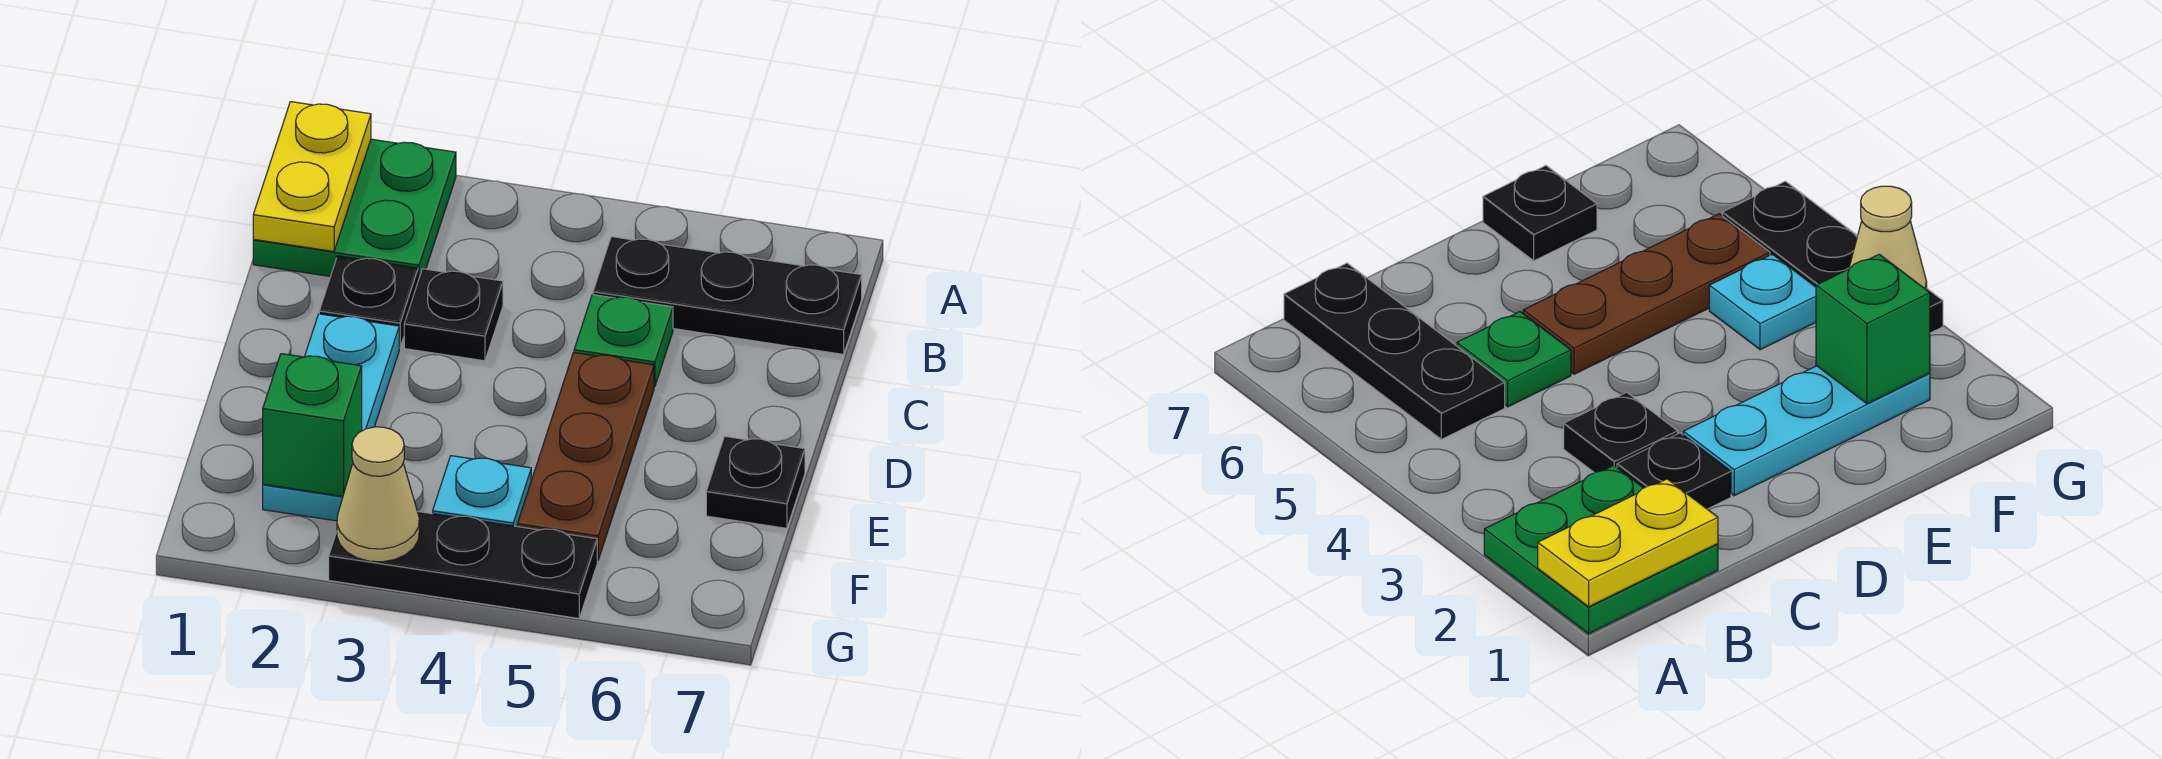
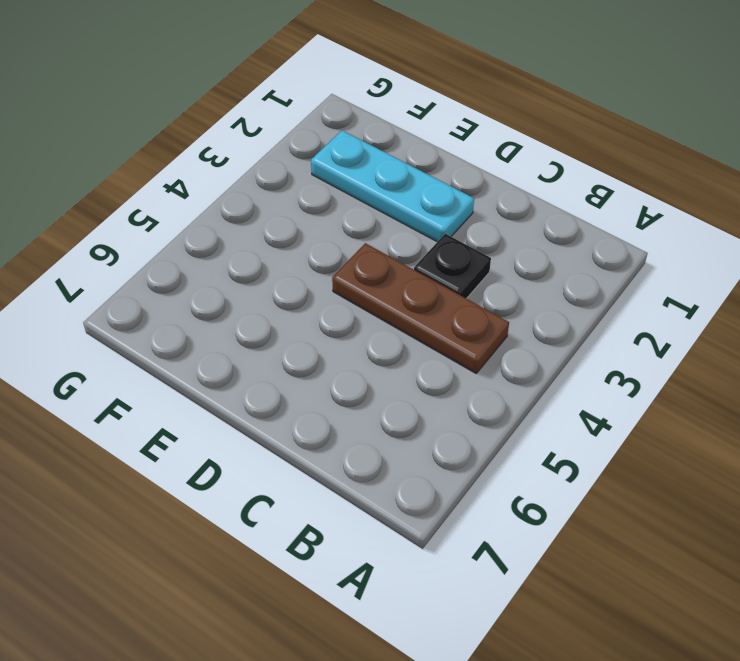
brown 1x3 plate [332,243,509,373] -> brown 1x3 plate moved to [517,353,654,561]
none -> green 2x2 plate [253,139,456,280]
none -> black 1x3 plate [593,237,862,354]
none -> black 1x1 plate [319,256,418,348]

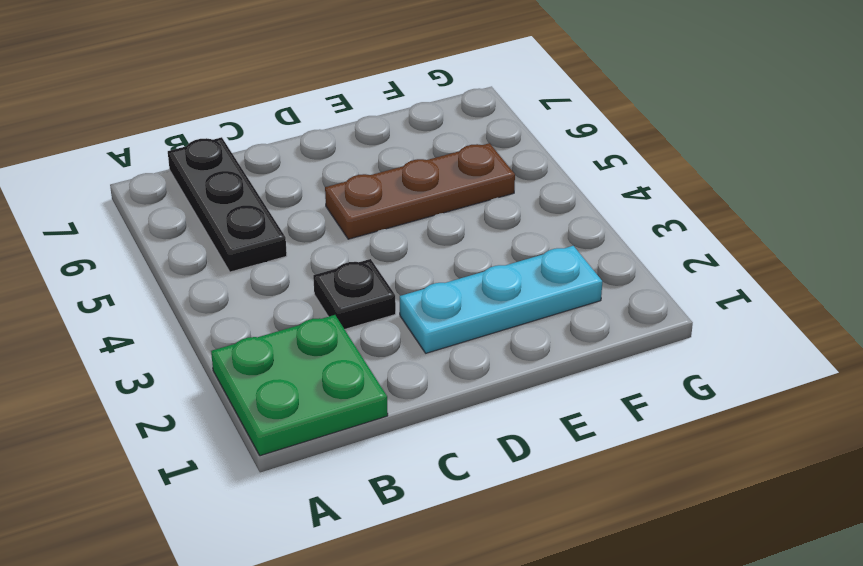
none -> black 1x1 plate [319,256,418,348]
none -> green 1x1 plate [574,295,673,387]
none -> black 1x1 plate [706,436,805,528]

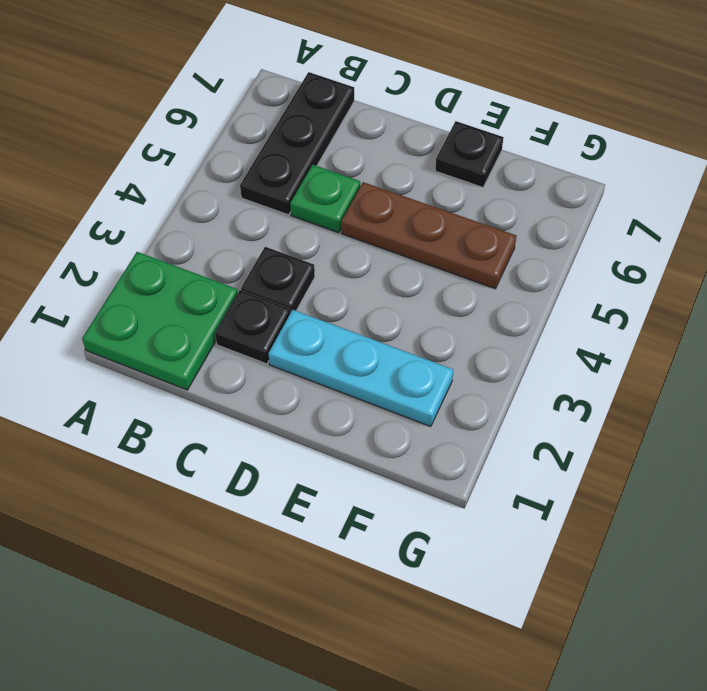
none -> cyan 1x1 plate [433,456,531,526]
none -> black 1x3 plate [329,511,597,618]
none -> yellow 1x2 plate [253,102,371,252]

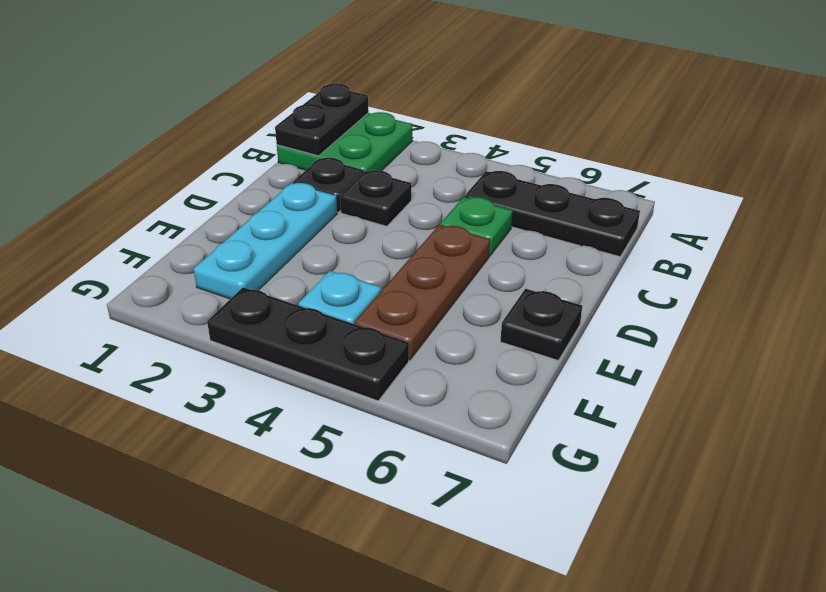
black 1x2 plate [275,84,369,156] -> yellow 1x2 plate [253,102,371,252]
none -> green 1x1 brick [263,354,362,496]
none -> tan 1x1 cone [337,427,419,562]

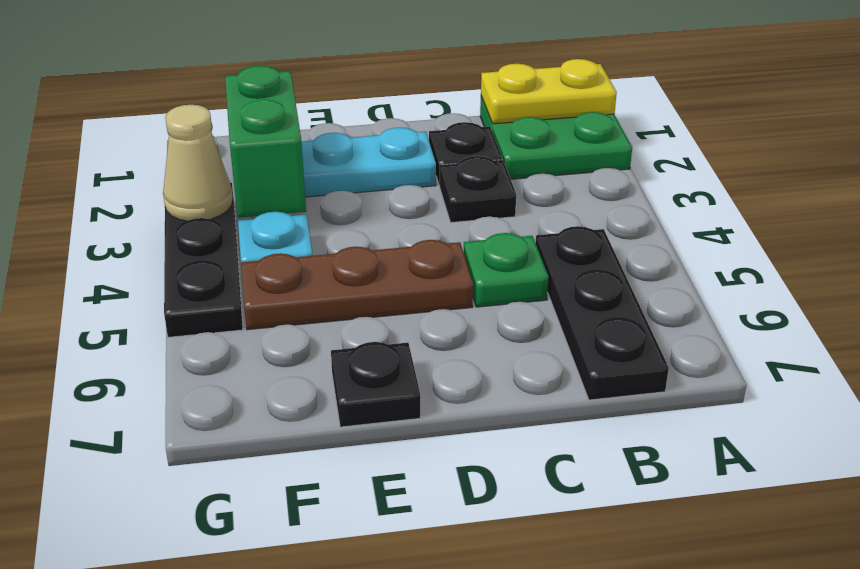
green 1x2 brick [225,66,306,218] -> green 1x1 brick [263,354,362,496]

